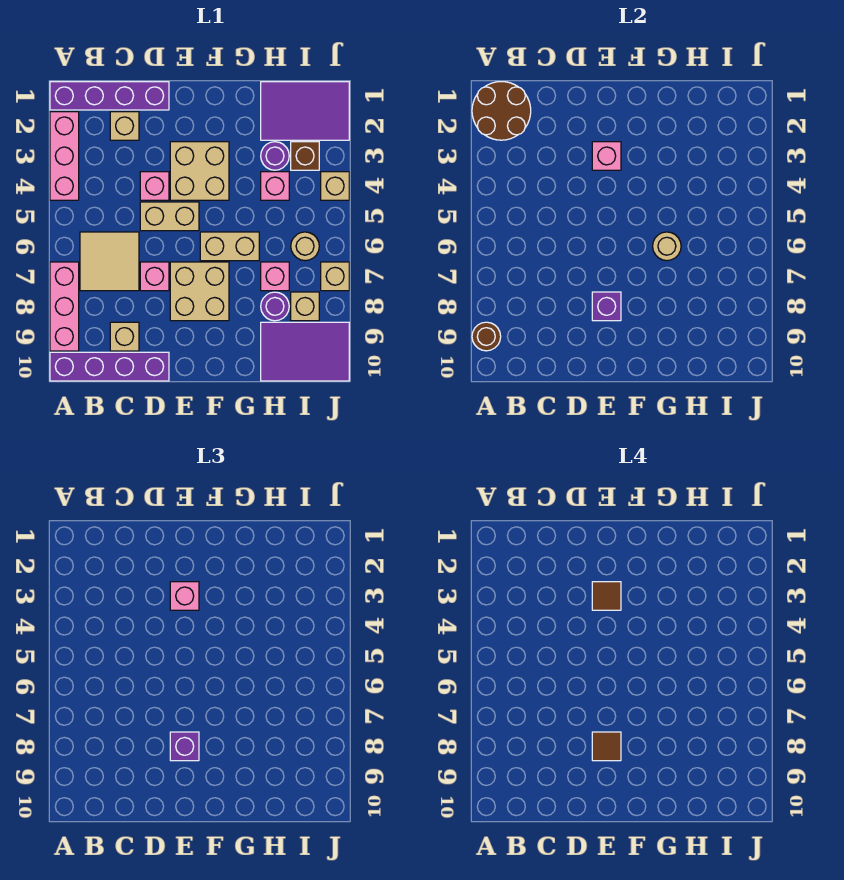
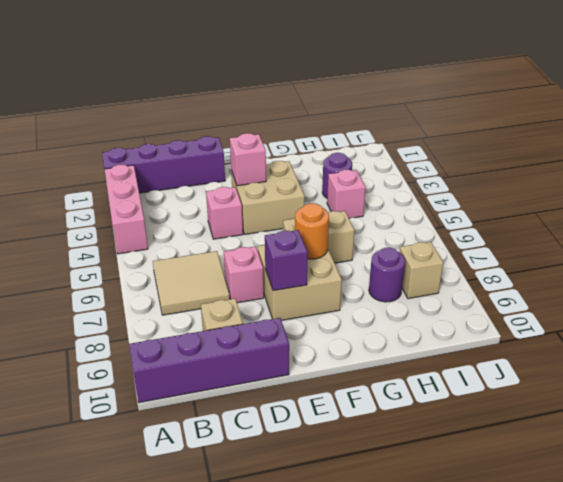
orange 1x1 round brick [295,204,329,259] -> none
none -> pink 1x3 brick [50,262,79,351]
none -> tan 1x1 brick [110,112,139,140]
none -> tan 1x2 brick [140,202,199,231]
none -> purple 2x3 tile [261,82,349,140]

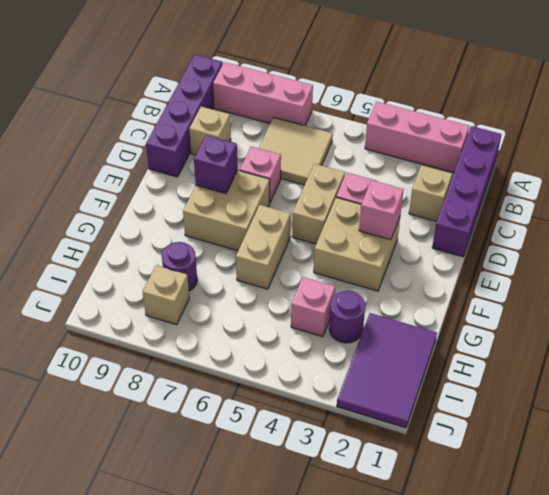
none -> pink 1x1 brick [261,262,289,291]
none -> purple 2x3 tile [261,322,349,381]
none -> brown 1x1 brick [291,142,319,170]
none -> tan 1x1 round brick [291,232,319,261]

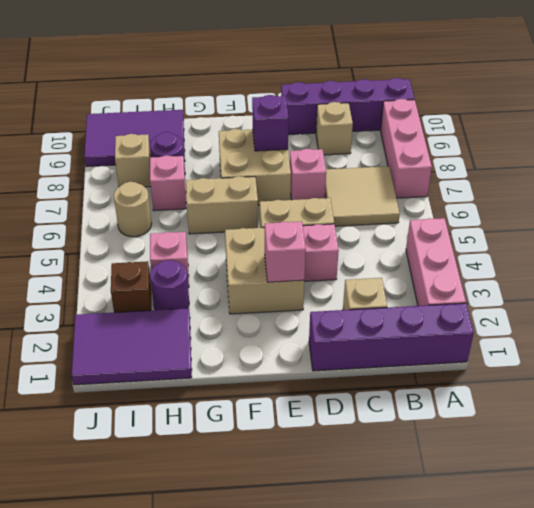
none -> tan 1x1 brick [321,172,349,200]
none -> tan 1x1 brick [321,262,349,291]
none -> brown 2x2 round brick [472,82,531,140]
none -> brown 1x1 round brick [472,322,501,351]

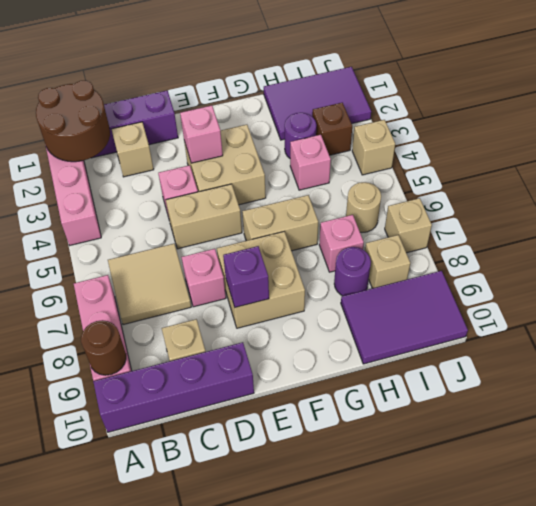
none -> tan 1x1 round brick [653,232,681,261]
none -> pink 1x1 brick [170,582,199,610]
none -> purple 1x1 brick [170,732,199,761]
none -> brown 1x1 tile [592,582,621,610]

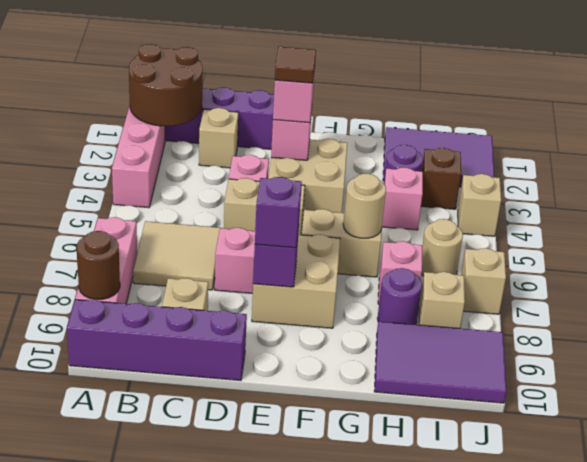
none -> brown 1x1 tile [592,732,621,761]

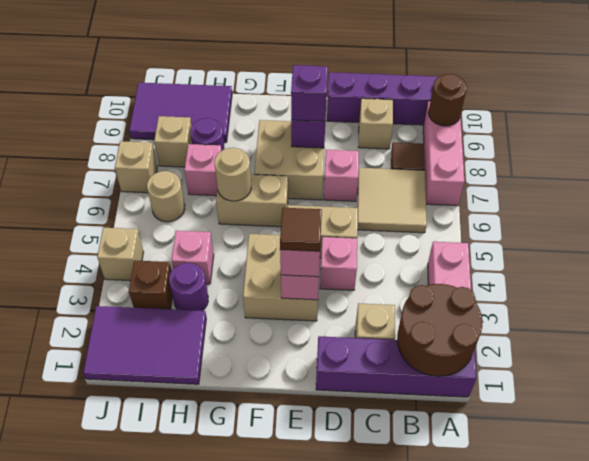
brown 1x1 tile [391,142,425,170] -> brown 1x1 tile moved to [592,732,621,761]

